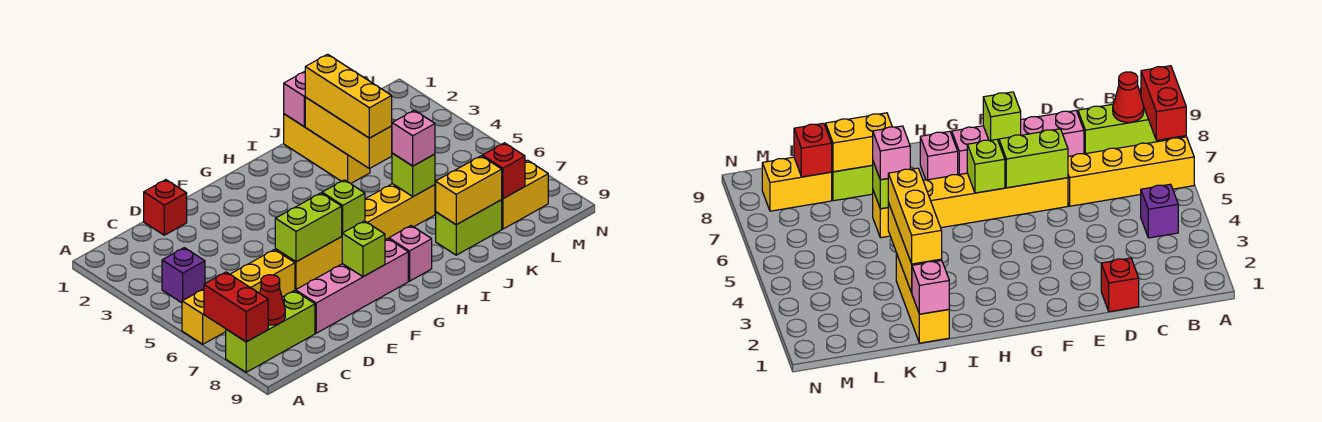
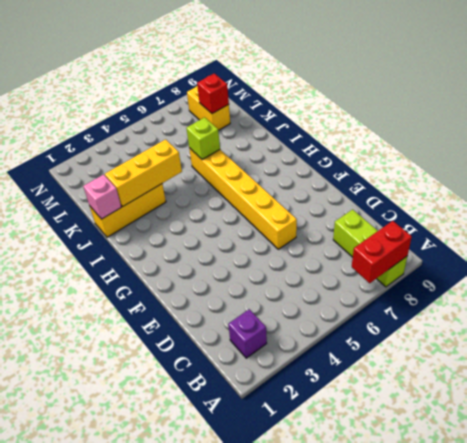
purple 1x1 brick [228,309,267,358] -> purple 1x1 brick moved to [162,248,205,303]
none -> yellow 1x4 brick [182,250,295,344]
none -> red 1x1 brick [144,180,187,235]
none -> pink 1x4 brick [296,239,408,333]

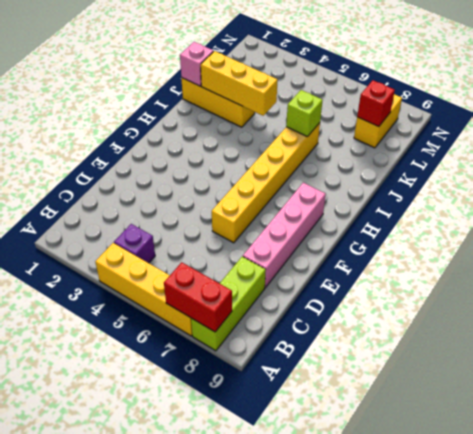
yellow 1x4 brick [95,243,192,336] -> yellow 1x4 brick turned to [182,250,295,344]
none -> red 1x1 brick [144,180,187,235]
none -> pink 1x1 brick [389,226,432,281]
none -> lime 1x2 brick [436,200,502,255]

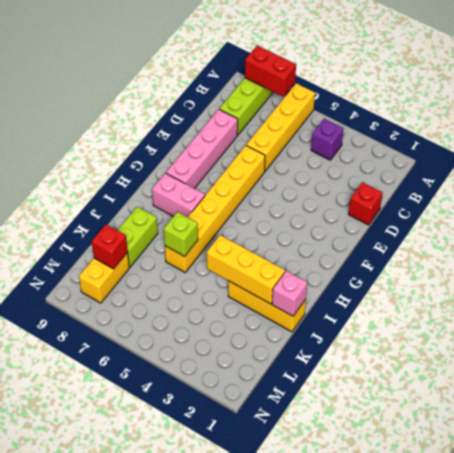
pink 1x2 brick [152,173,205,217] -> pink 1x1 brick [389,226,432,281]
none -> red 1x1 cone [260,275,285,325]
none -> lime 1x2 brick [275,193,342,262]
none -> lime 1x1 brick [342,221,385,277]

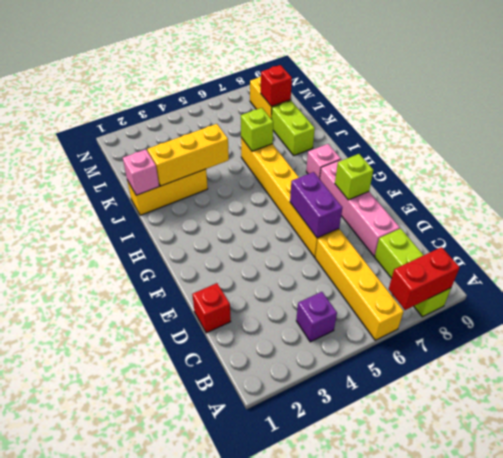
purple 1x2 brick [290,172,342,238] -> lime 1x2 brick [275,193,342,262]
none -> red 1x1 cone [260,275,285,325]
none -> lime 1x1 brick [322,180,365,233]
none -> yellow 1x2 brick [436,156,502,225]

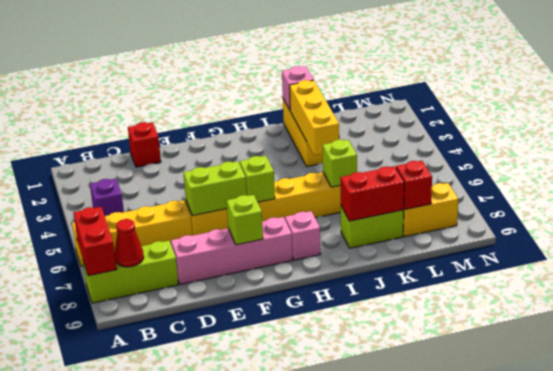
red 1x2 brick [340,166,404,221] -> yellow 1x2 brick [436,156,502,225]
none -> yellow 1x3 brick [305,54,392,138]
none -> pink 1x1 brick [392,110,435,166]

